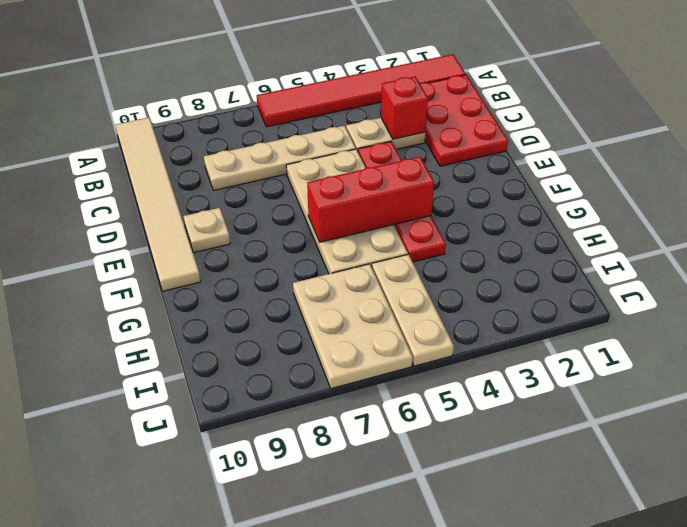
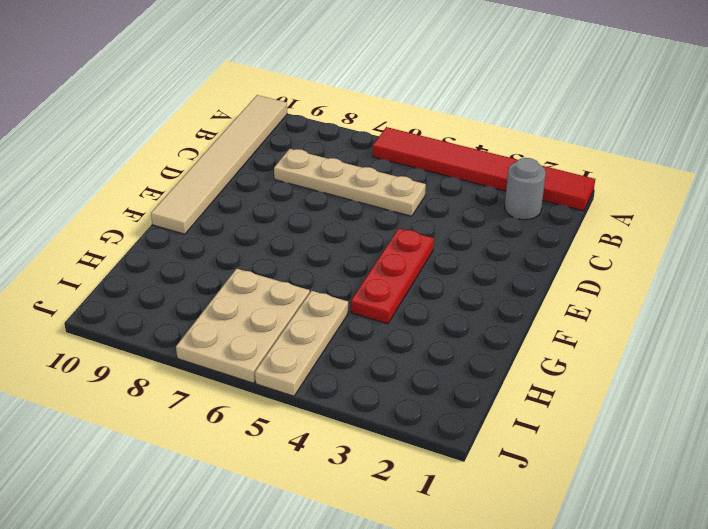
grey 1x1 round brick [505,158,546,220] -> red 2x3 plate [420,75,508,166]
red 1x3 plate [351,229,434,324] -> red 1x4 plate [358,141,446,262]
none -> tan 1x2 plate [346,118,426,151]
none -> tan 2x4 plate [286,149,408,274]
none -> tan 1x1 plate [183,208,230,253]

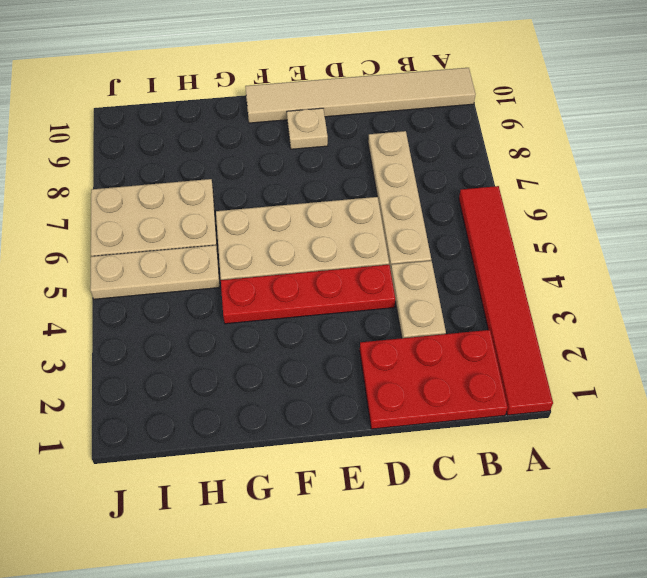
none -> red 1x1 brick [381,76,428,139]
none -> red 1x3 brick [307,157,434,242]

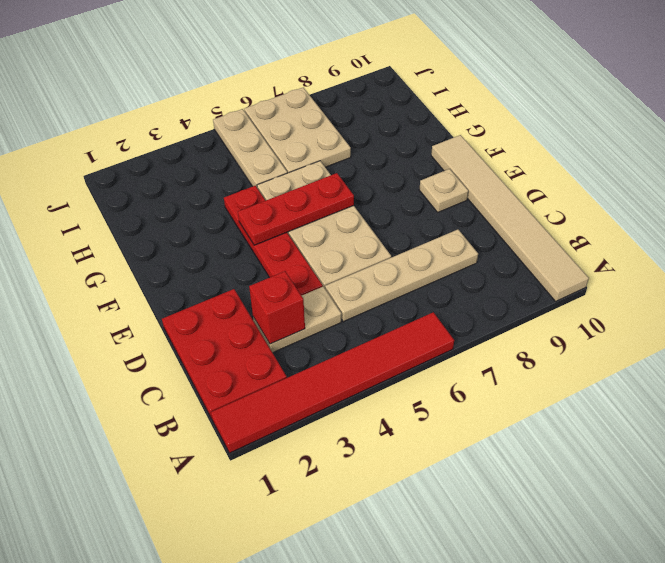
red 1x3 plate [238,173,354,245] -> red 1x3 brick [307,157,434,242]

